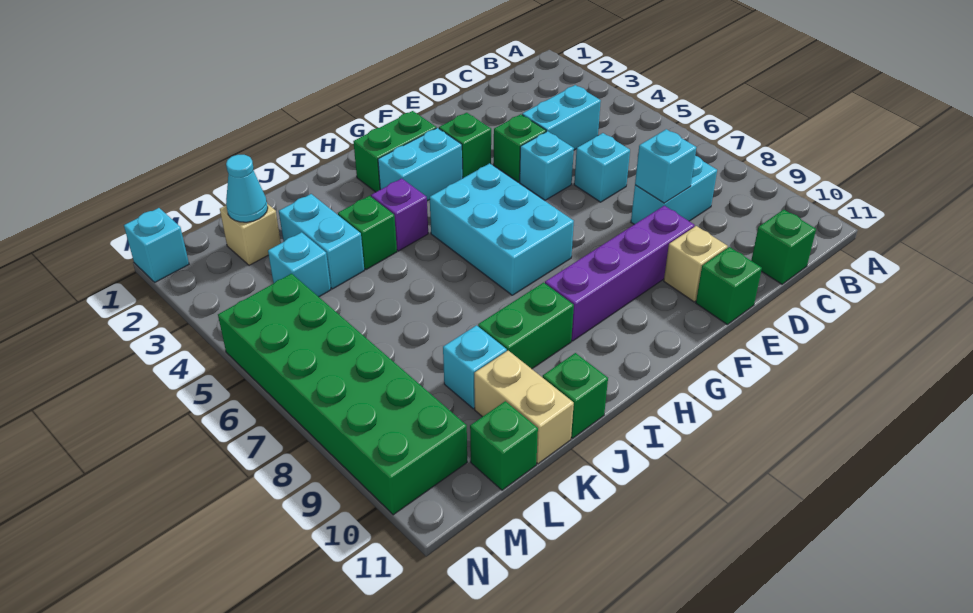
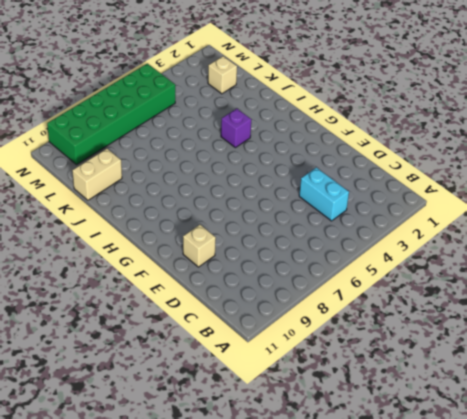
none -> cyan 1x2 brick [631,156,717,224]
none -> green 1x1 brick [751,210,816,284]
none -> cyan 1x1 brick [574,133,630,202]

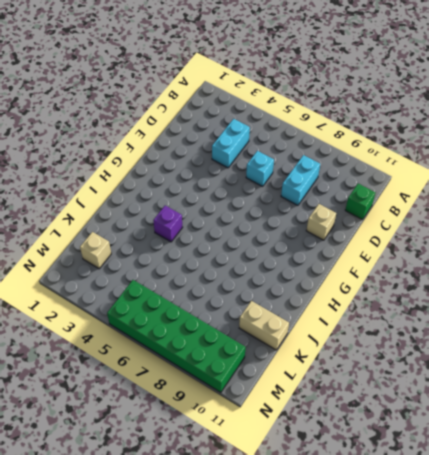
none -> green 1x1 brick [494,114,546,182]
none -> cyan 1x1 brick [520,131,574,200]
none -> purple 1x4 brick [545,206,695,341]

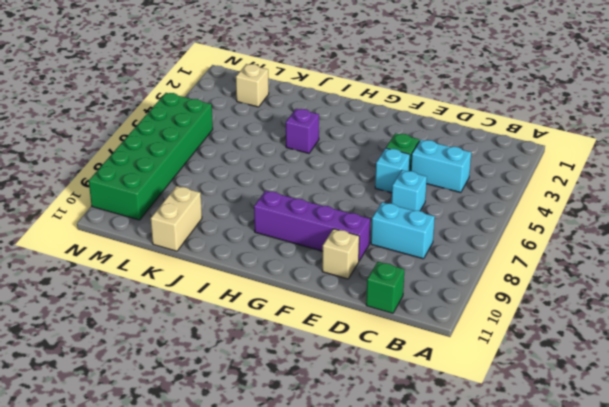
none -> green 1x1 brick [696,247,762,324]
none -> green 1x1 brick [439,113,491,178]
none -> green 1x2 brick [353,111,436,192]

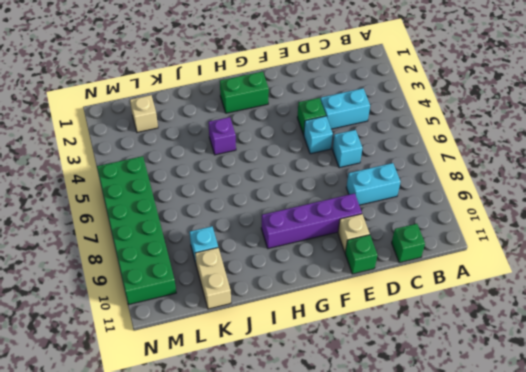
none -> green 1x1 brick [439,113,491,178]
none -> cyan 1x2 brick [378,128,463,201]
none -> cyan 2x3 brick [430,163,574,295]

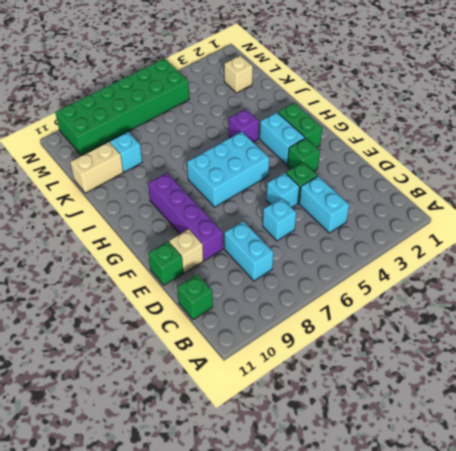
none -> green 1x2 brick [478,283,574,369]
none -> green 1x1 brick [338,196,397,270]
none -> green 1x1 brick [543,353,608,438]

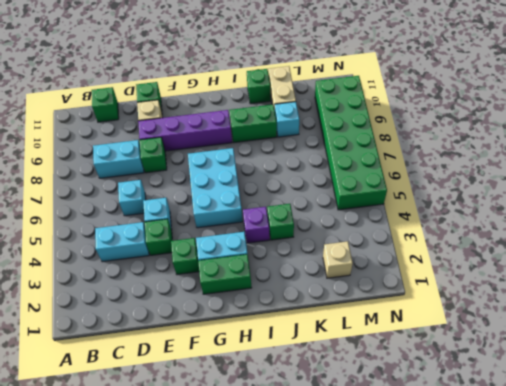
green 1x1 brick [140,137,167,173] -> green 1x1 brick moved to [470,401,538,490]
none -> cyan 1x2 brick [279,194,364,289]
none -> cyan 1x1 brick [268,232,331,297]
none -> cyan 1x1 brick [124,208,189,282]

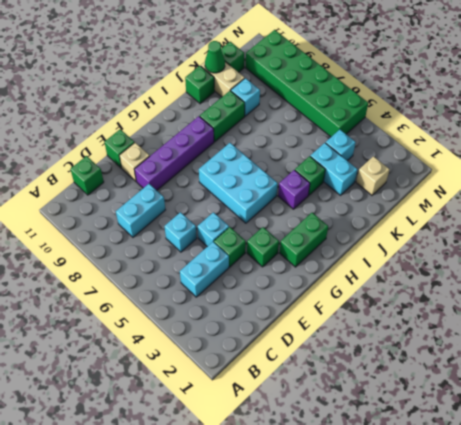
green 1x1 cone [205,41,225,73] -> none
none -> cyan 1x2 brick [378,128,463,201]
none -> cyan 1x1 brick [124,208,189,282]
none -> cyan 1x1 brick [635,129,696,203]

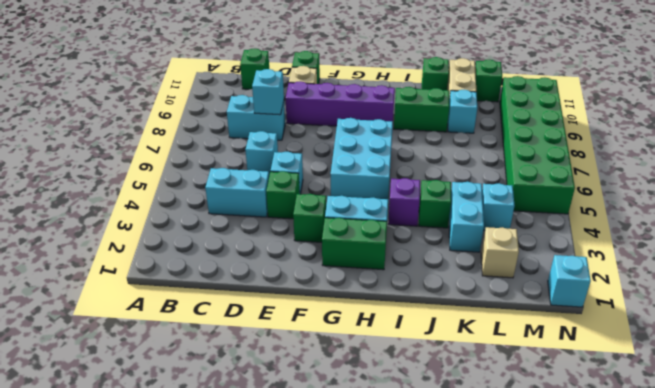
none -> cyan 1x1 cone [226,155,268,222]

